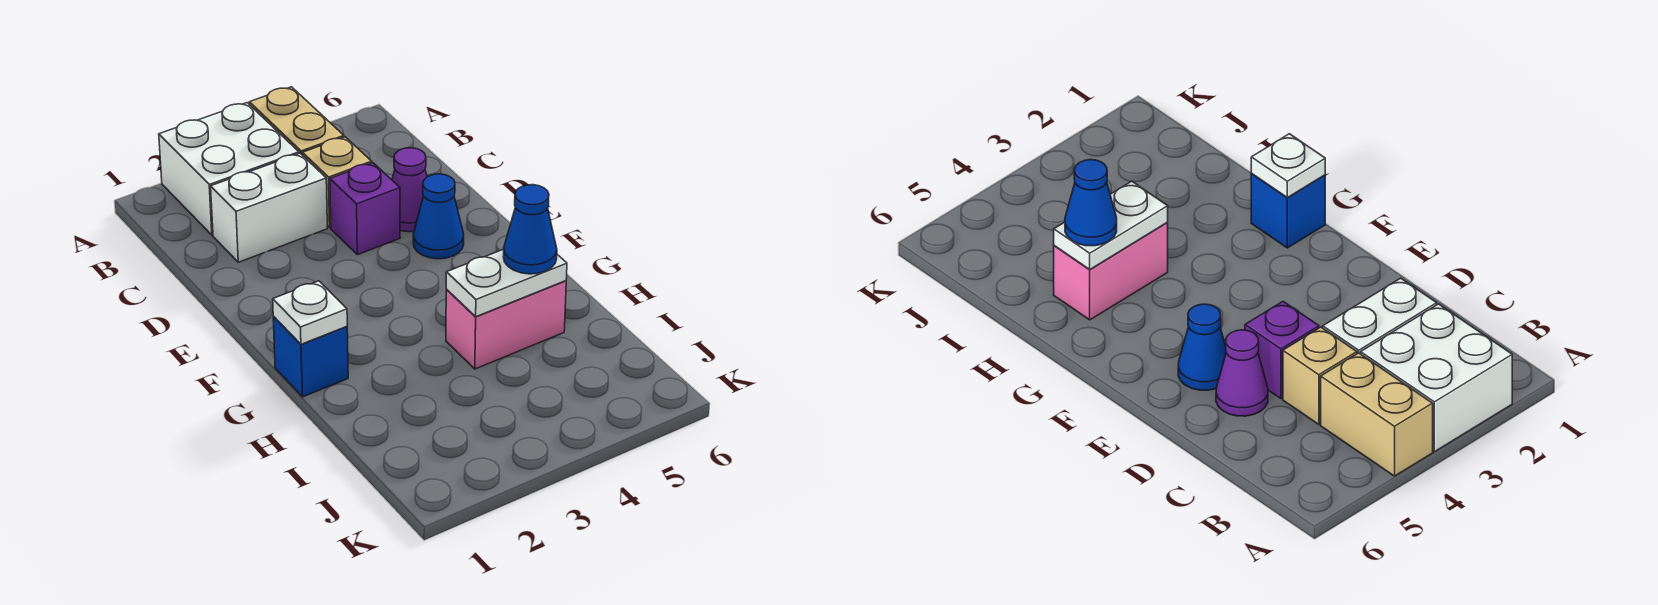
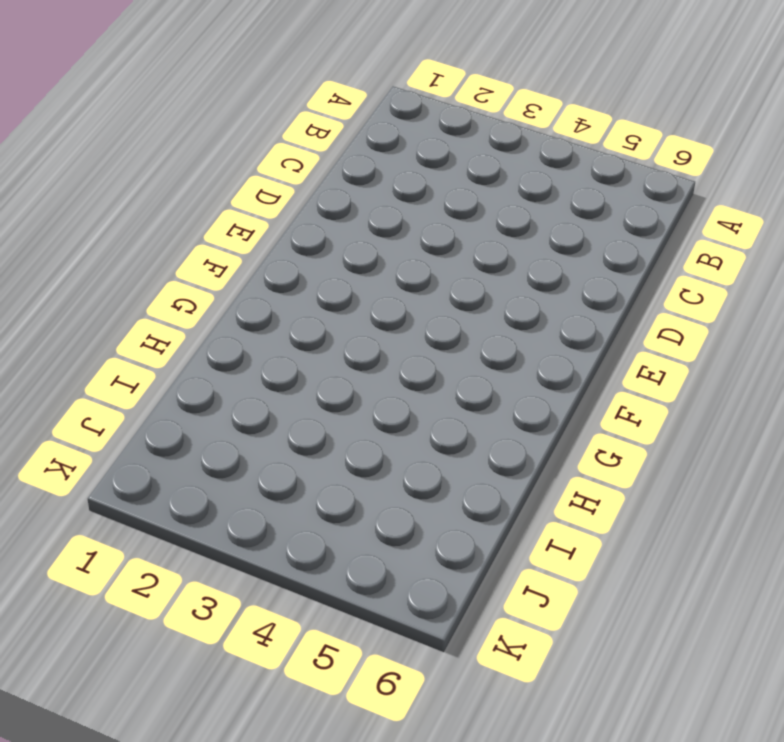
none -> white 2x2 brick [159,103,299,235]
none -> tan 1x2 brick [249,87,344,154]
none -> white 1x2 brick [211,153,327,262]

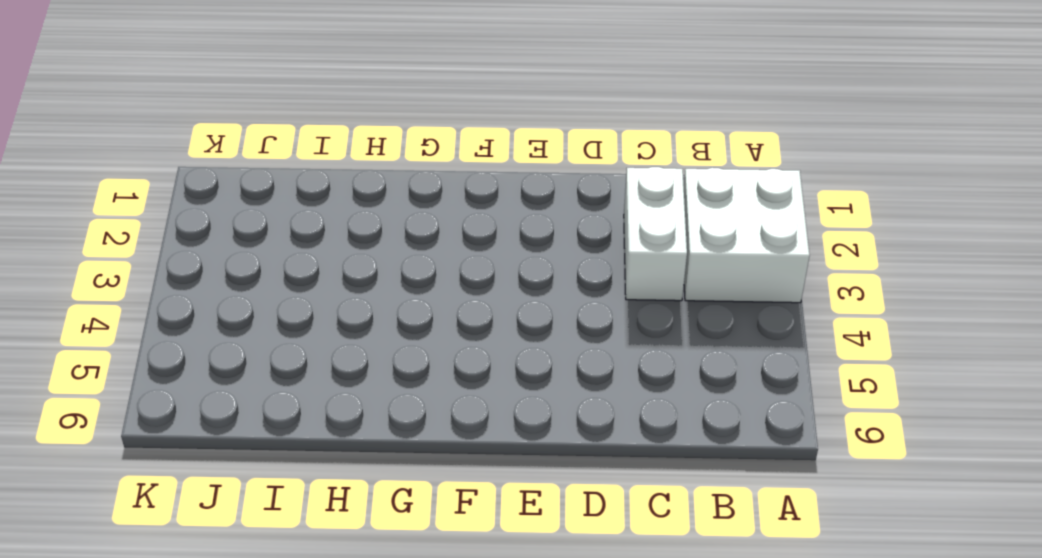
none -> tan 1x2 brick [249,87,344,154]
none -> tan 1x1 brick [302,137,372,228]
none -> purple 1x1 brick [330,163,400,255]

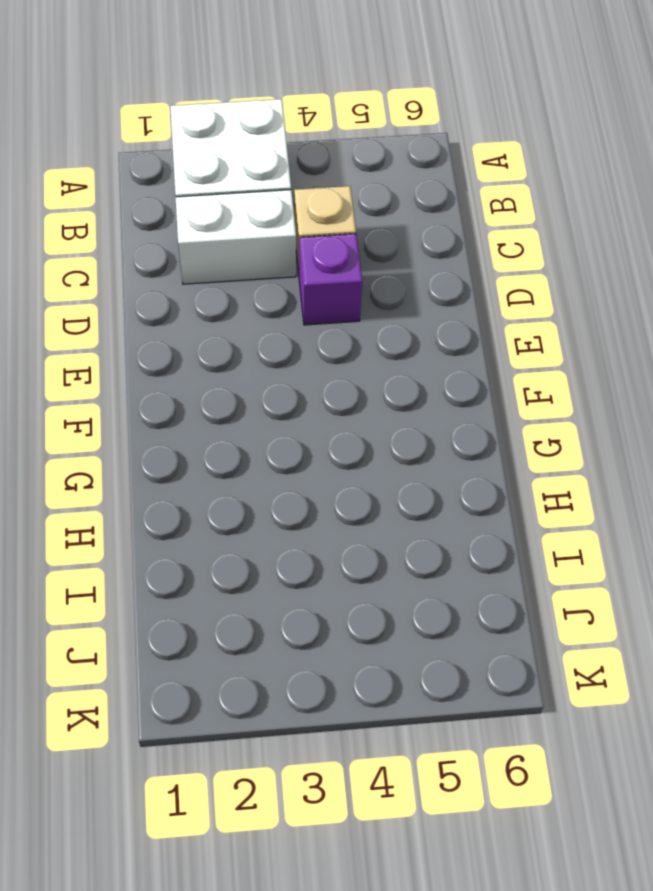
none -> tan 1x2 brick [249,87,344,154]
none -> purple 1x1 cone [392,148,427,232]
none -> blue 1x1 cone [413,174,464,259]

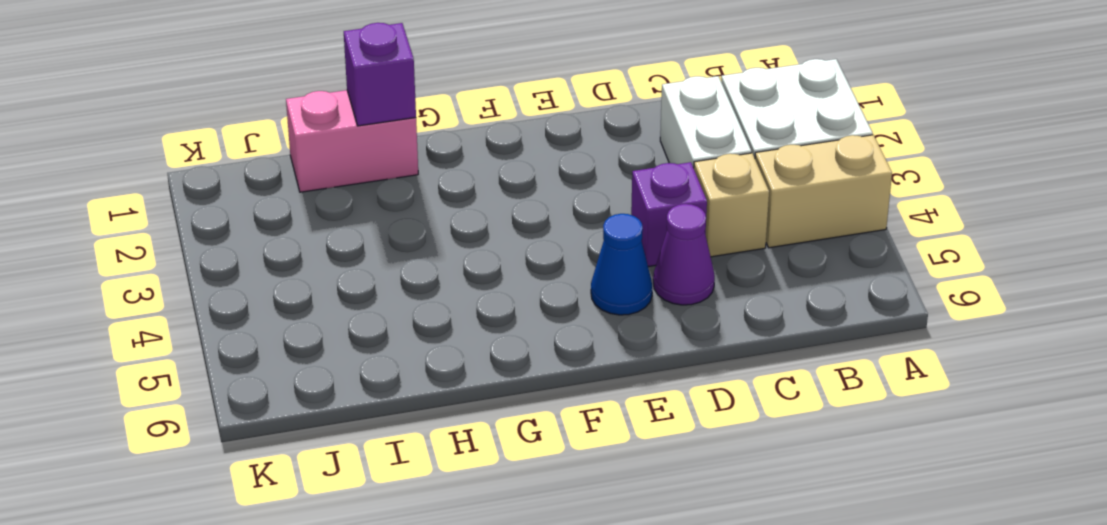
pink 1x2 brick [286,90,418,192] -> pink 1x2 brick turned to [446,281,566,369]
purple 1x1 brick [344,23,416,126] -> none
none -> blue 1x1 brick [273,317,348,397]
none -> white 1x1 plate [273,281,347,344]
none -> white 1x2 plate [446,249,567,317]

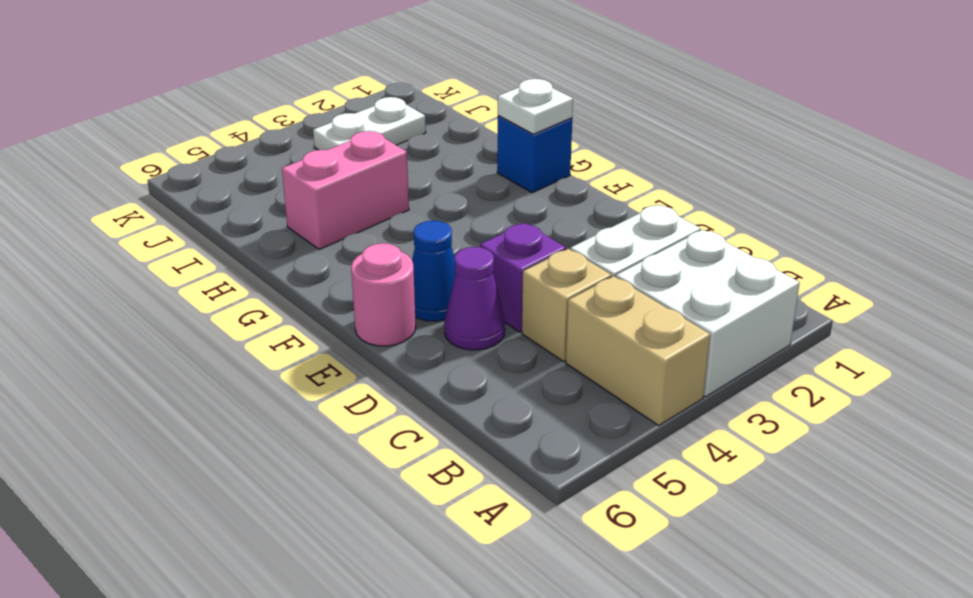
pink 1x1 round brick [351,243,416,346] -> none
white 1x2 plate [313,97,426,150] -> white 1x2 plate moved to [446,249,567,317]
none -> blue 1x1 cone [503,185,557,274]

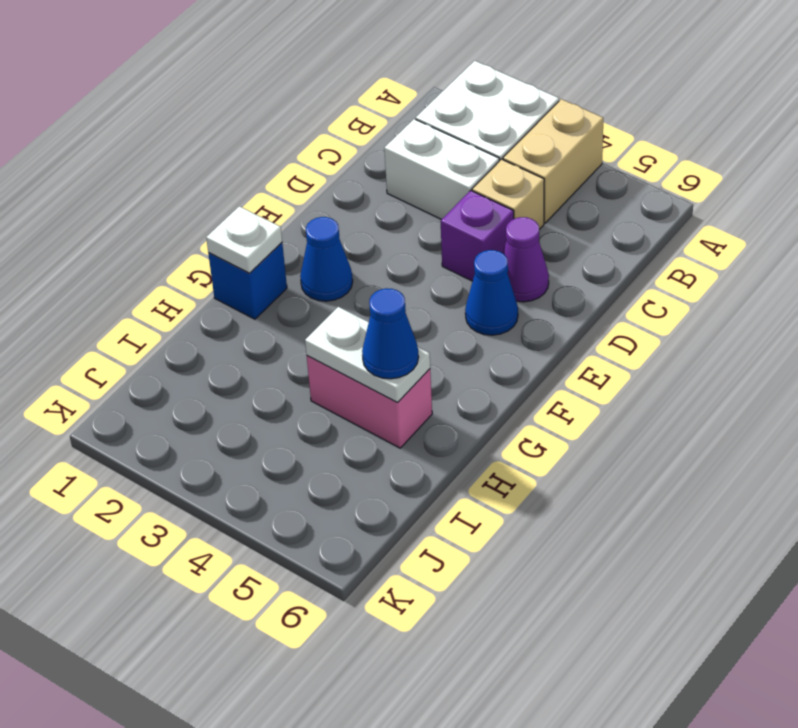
blue 1x1 cone [300,217,353,301] -> none

